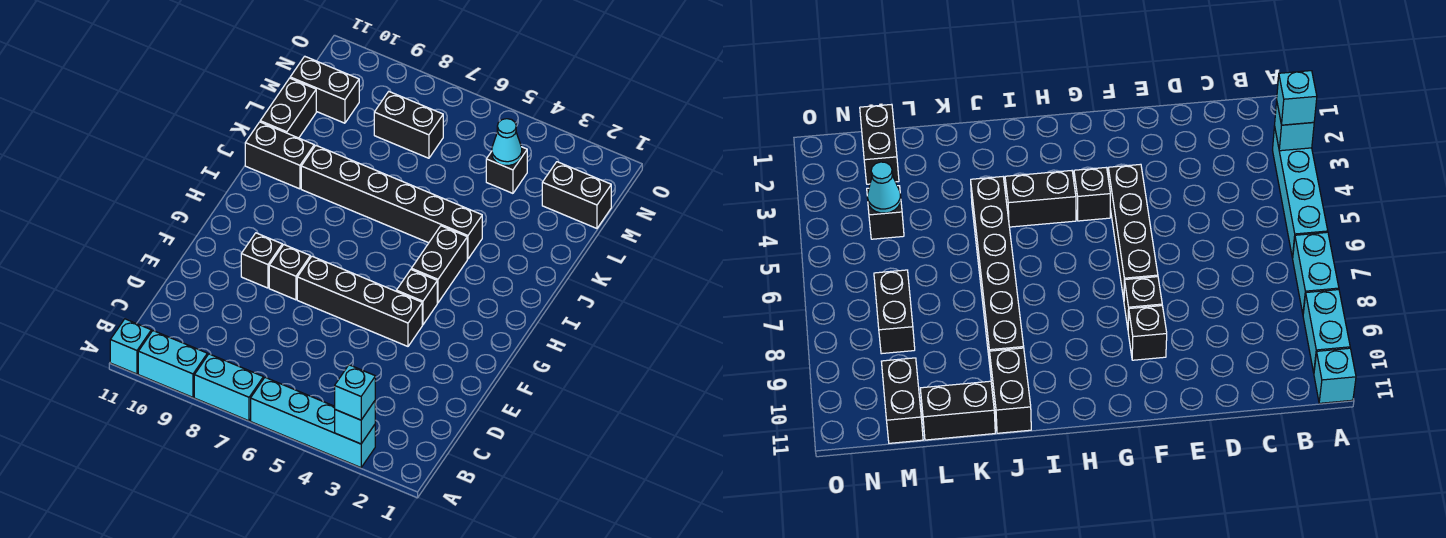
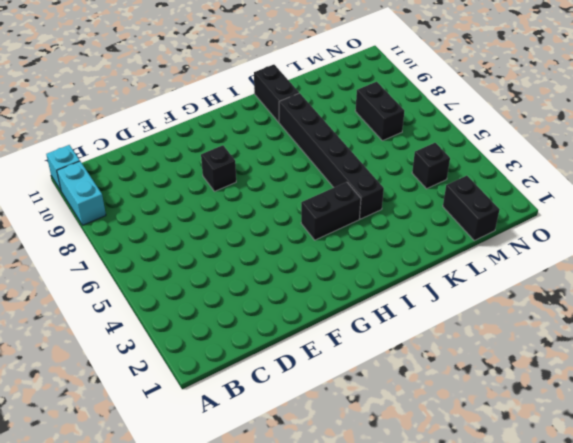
none -> cyan 1x4 brick [251,378,375,468]
none -> cyan 1x2 brick [194,354,263,421]
none -> black 1x4 brick [297,256,422,346]

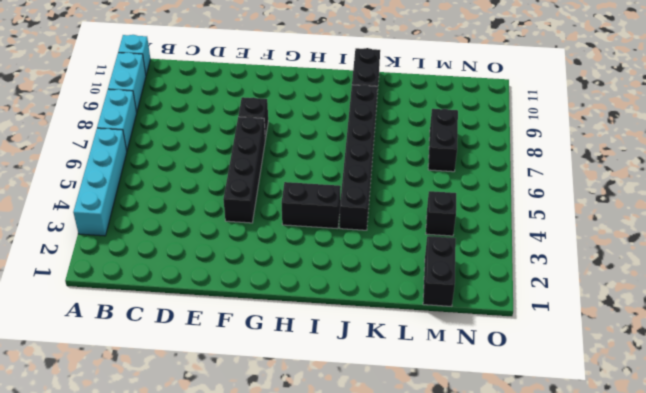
none -> black 1x1 brick [241,233,282,288]
none -> black 1x1 brick [396,270,437,325]
none -> black 1x2 brick [260,78,316,138]

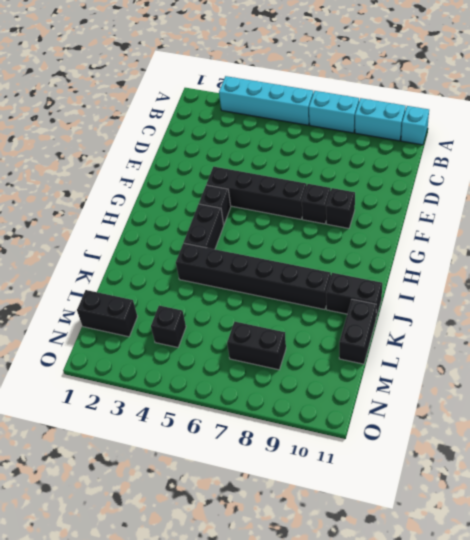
none -> black 1x2 brick [290,56,359,123]
none -> cyan 1x1 brick [335,401,375,444]
none -> cyan 1x1 cone [492,119,522,166]

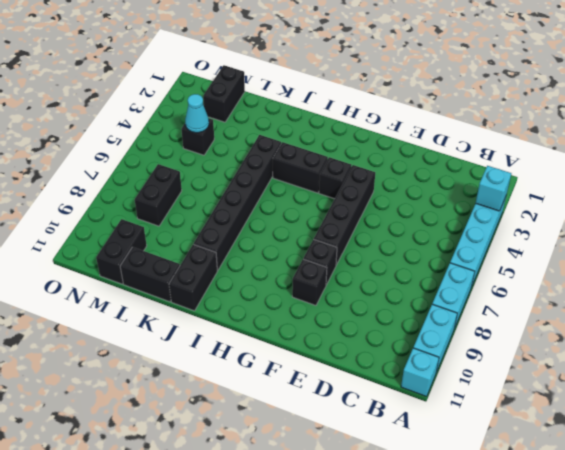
none -> cyan 1x1 brick [335,365,375,420]

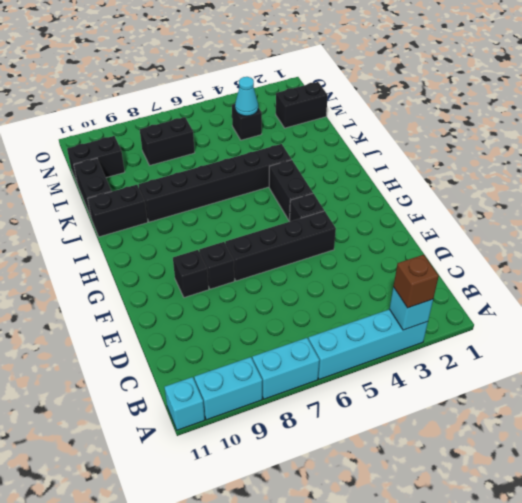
brown 1x1 brick [393,255,439,308] -> cyan 1x1 brick [335,365,375,420]

